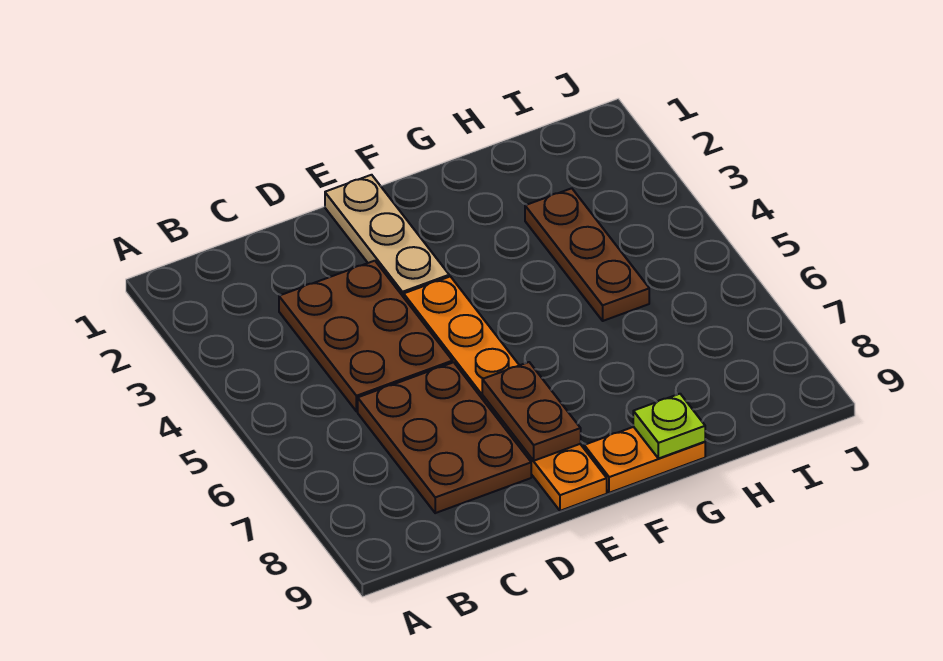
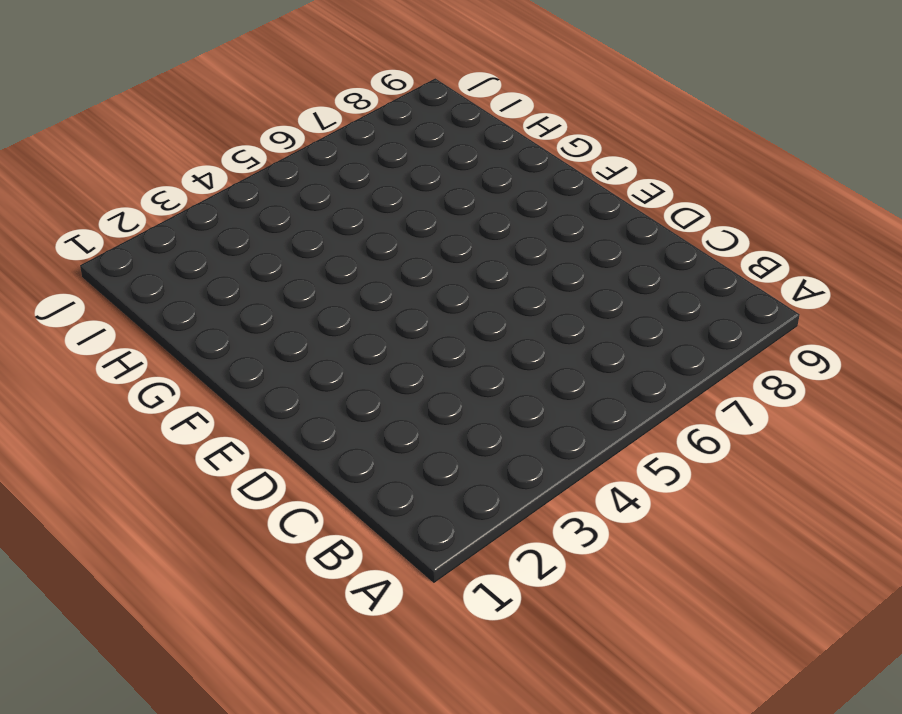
none -> brown 2x3 plate [279,261,453,411]
none -> brown 2x3 plate [358,362,531,513]

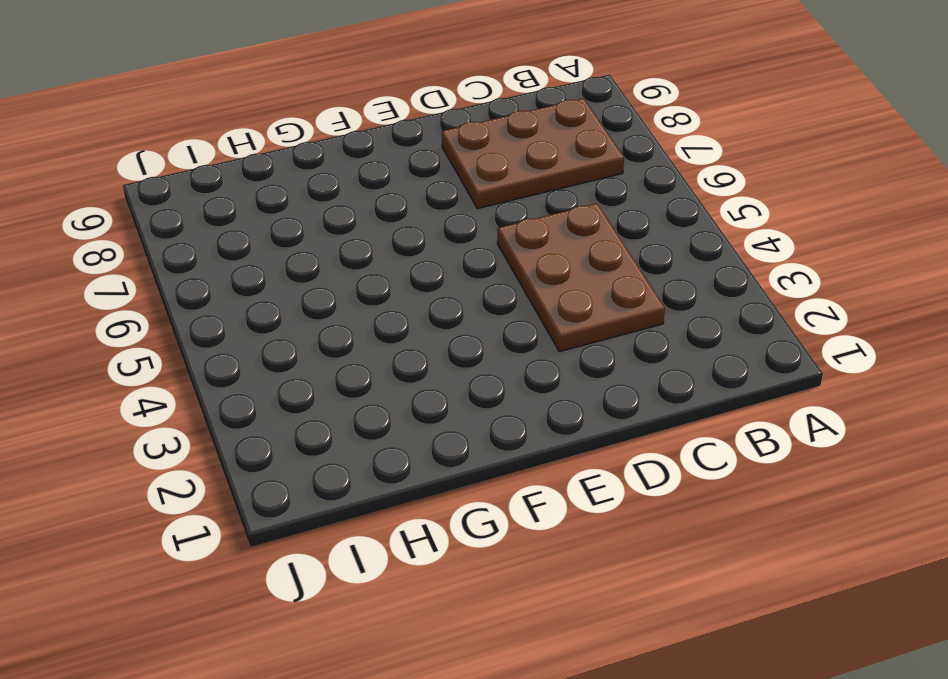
brown 2x3 plate [442,98,624,209] -> brown 2x3 plate turned to [358,362,531,513]
none -> tan 1x3 plate [325,175,449,297]
none -> orange 1x6 plate [404,276,607,511]

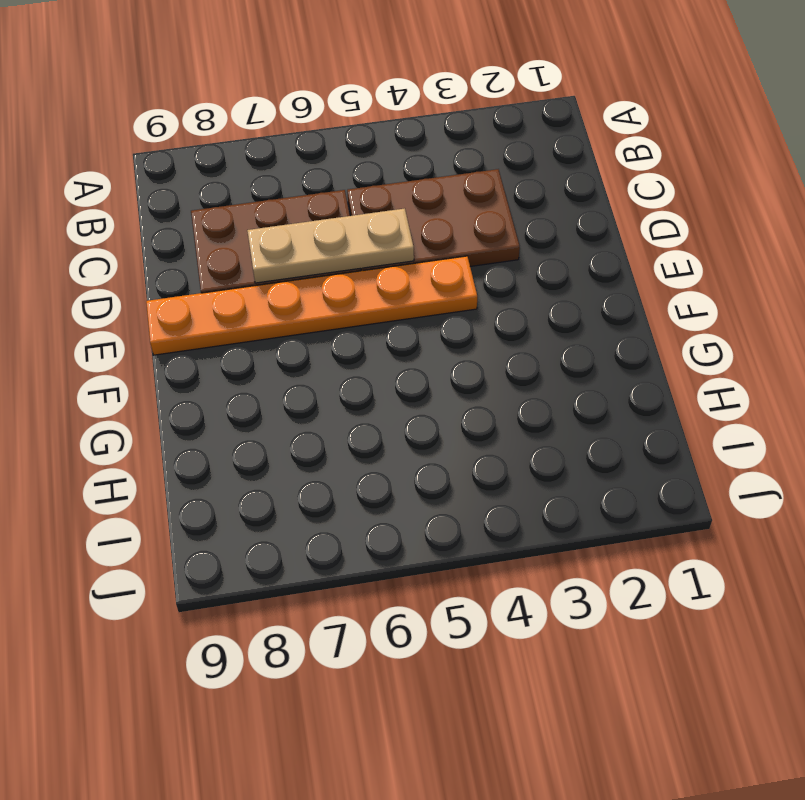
tan 1x3 plate [247,208,414,283] -> tan 1x3 plate moved to [325,175,449,297]
none -> orange 1x2 plate [584,427,705,493]
none -> brown 1x3 plate [525,188,649,321]

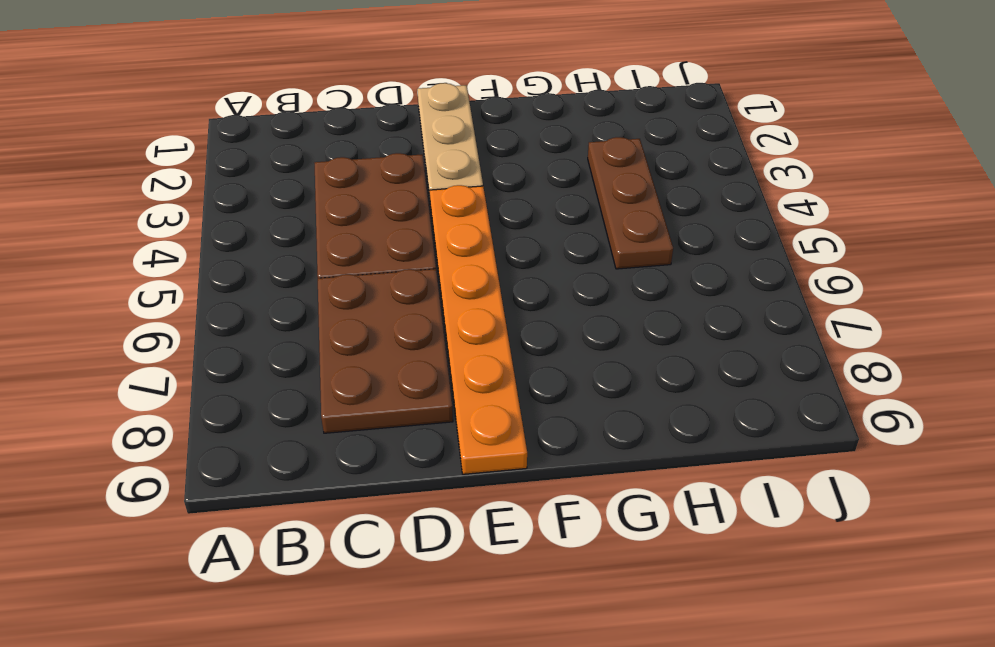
none -> orange 1x2 plate [584,427,705,493]
none -> brown 1x2 plate [482,362,581,461]

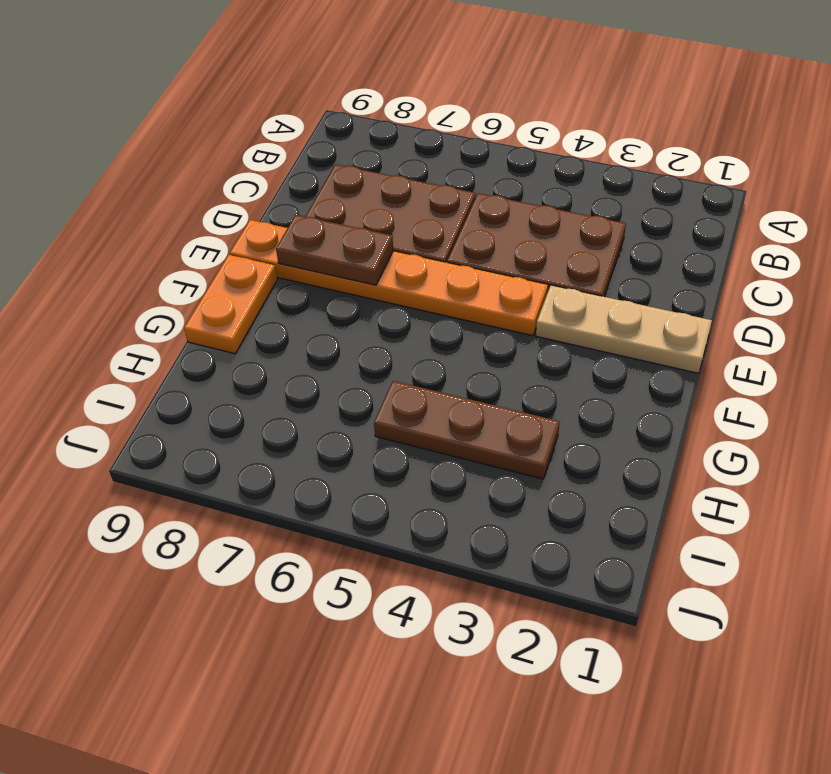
none -> lime 1x1 plate [633,394,705,459]

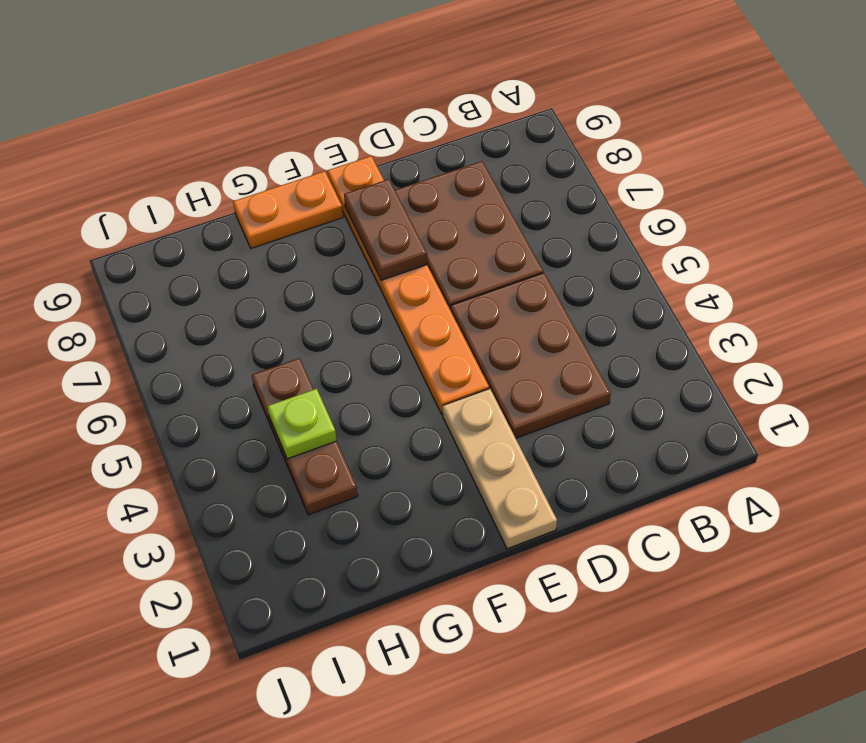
lime 1x1 plate [267,389,337,459] -> lime 1x1 plate moved to [633,394,705,459]

